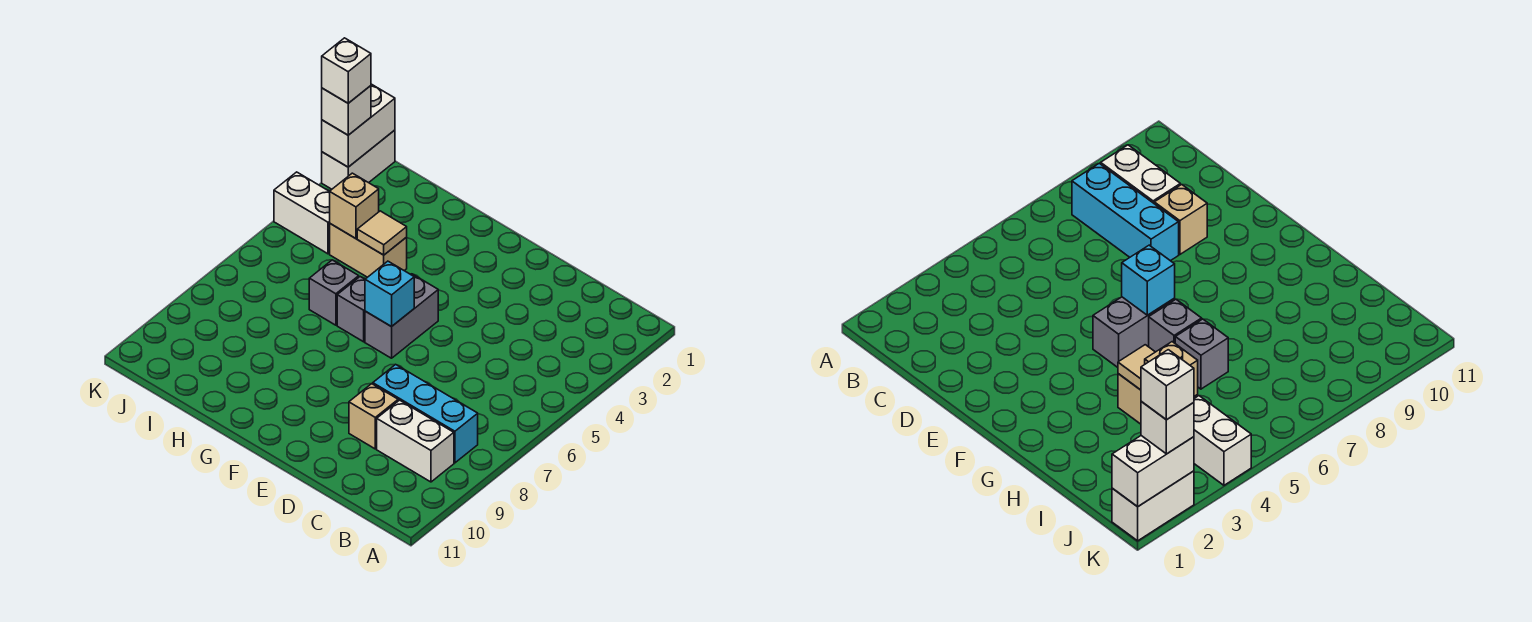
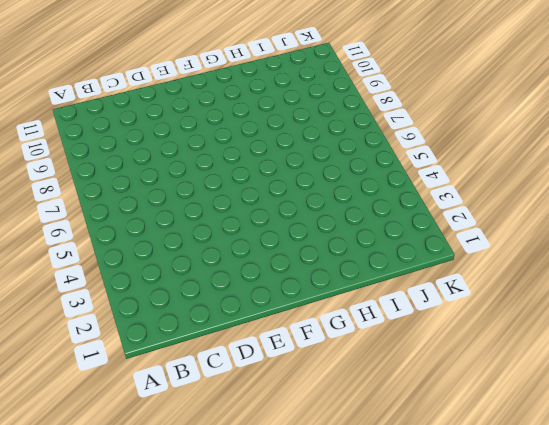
none -> cyan 1x3 brick [373,364,478,463]
none -> white 1x2 brick [377,400,454,482]
none -> tan 1x1 brick [349,384,398,449]

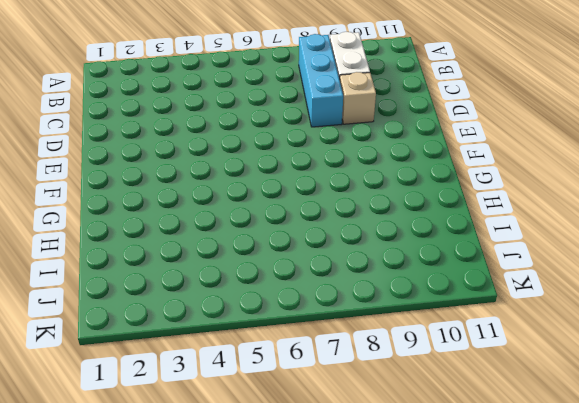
none -> grey 1x2 brick [365,274,438,358]
none -> grey 1x1 brick [337,277,365,342]
none -> tan 1x2 brick [330,224,407,277]

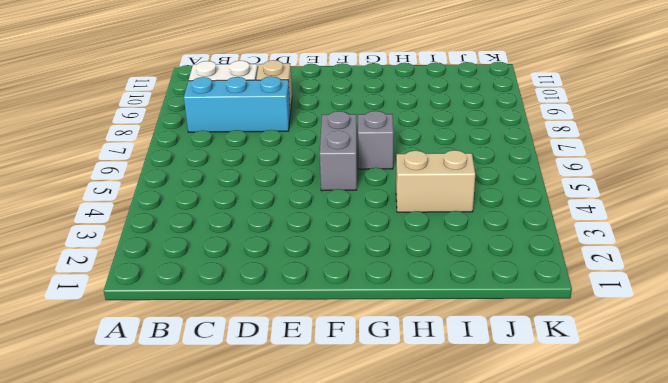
none -> grey 1x1 brick [309,260,359,325]
none -> white 1x2 brick [274,172,330,254]
none -> white 1x2 brick [322,130,395,189]

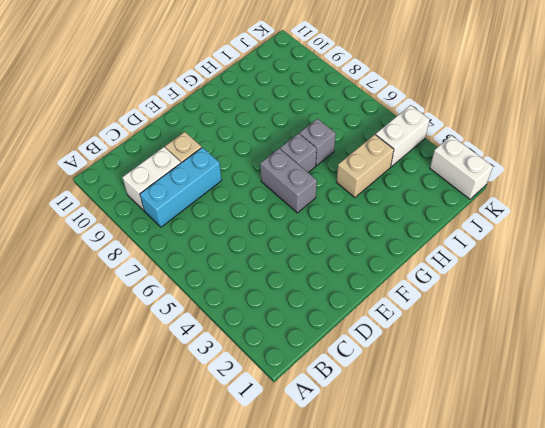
none -> cyan 1x1 brick [365,261,414,327]
none -> tan 1x1 tile [357,211,407,255]
none -> tan 1x1 brick [330,173,379,239]

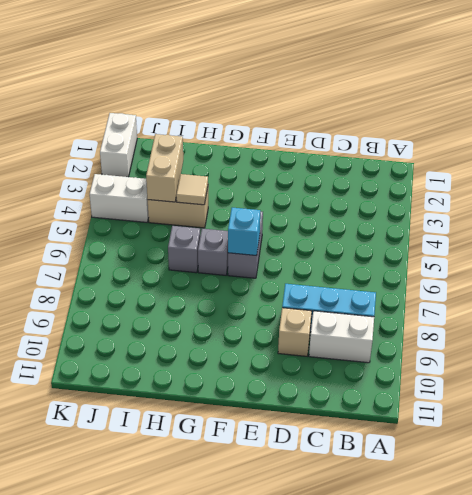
tan 1x2 brick [146,134,183,202] -> tan 1x1 brick [330,173,379,239]
none -> white 1x2 brick [322,84,395,167]
none -> white 1x1 brick [322,86,371,135]
none -> white 1x1 brick [322,38,371,103]

